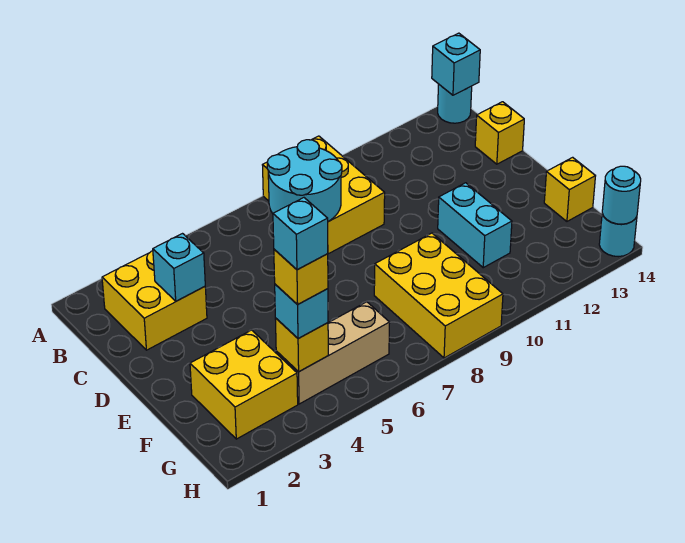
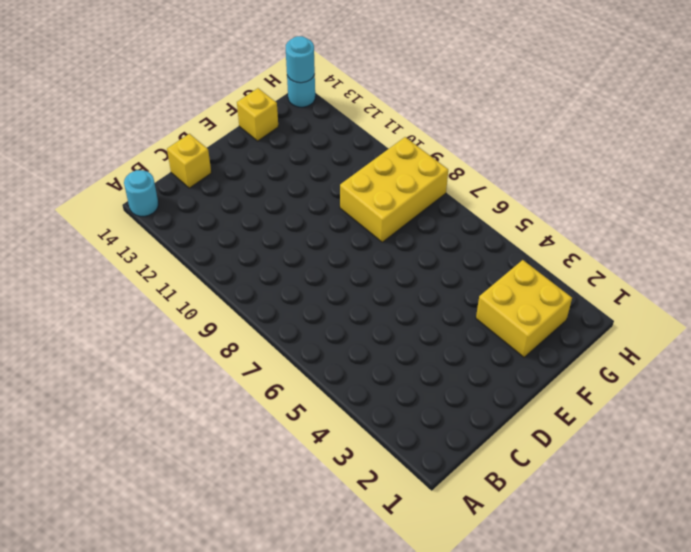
none -> yellow 2x3 brick [263,136,385,254]
none -> yellow 2x2 brick [102,251,207,350]
none -> cyan 1x2 brick [438,183,512,268]

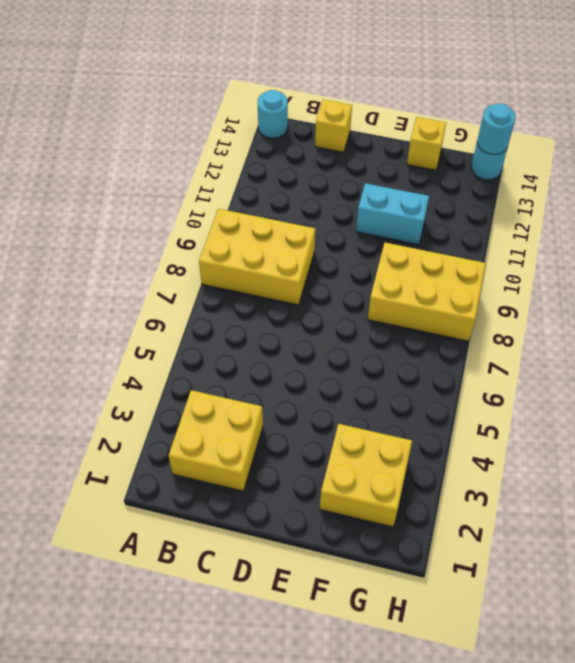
none -> tan 1x3 brick [276,302,390,404]
none -> cyan 1x1 brick [432,33,480,95]
none -> cyan 2x2 round brick [267,140,342,221]

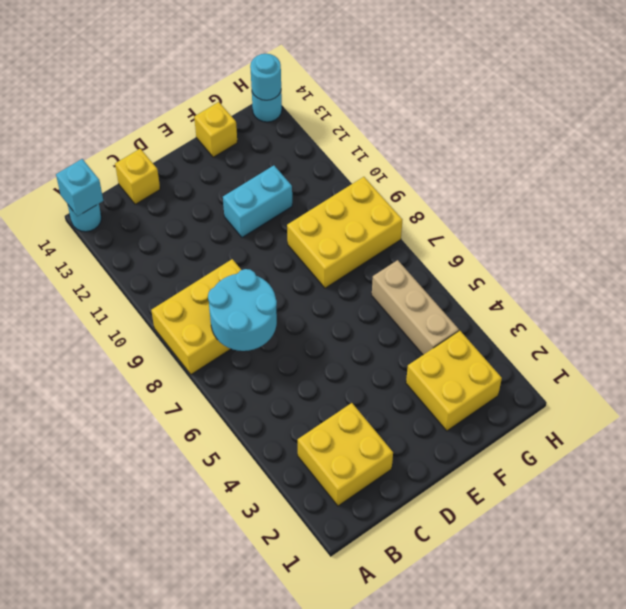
none -> cyan 1x1 brick [153,234,205,301]
none -> yellow 1x1 brick [275,318,328,372]
none -> cyan 1x1 brick [275,284,328,339]

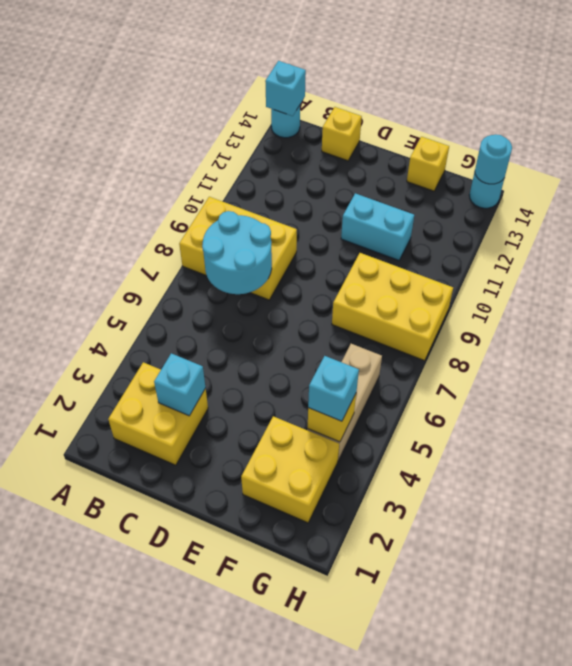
none -> yellow 1x1 brick [274,249,328,305]
none -> cyan 1x1 brick [273,198,328,270]

